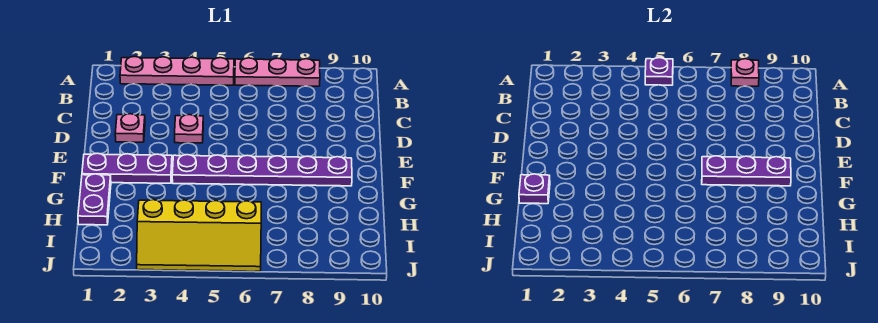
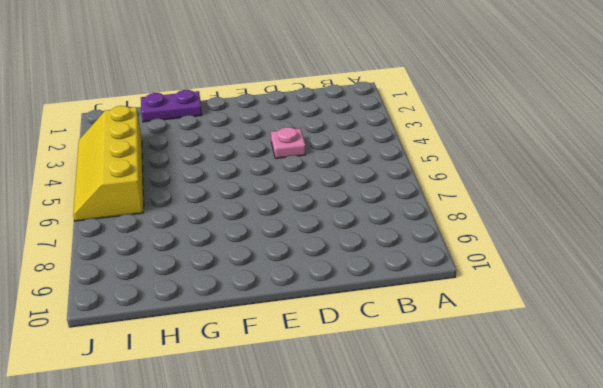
none -> pink 1x4 plate [120,57,234,85]
none -> pink 1x3 plate [235,58,320,86]
none -> pink 1x1 plate [115,114,145,142]

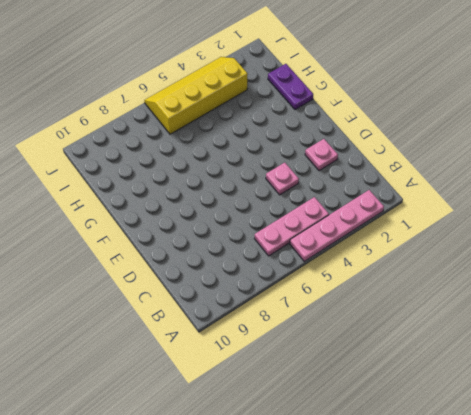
pink 1x3 plate [255,197,329,256] -> pink 1x3 plate moved to [235,58,320,86]
none -> purple 1x3 plate [82,153,172,183]
none -> purple 1x6 plate [172,155,352,186]
none -> purple 1x1 plate [645,58,673,85]

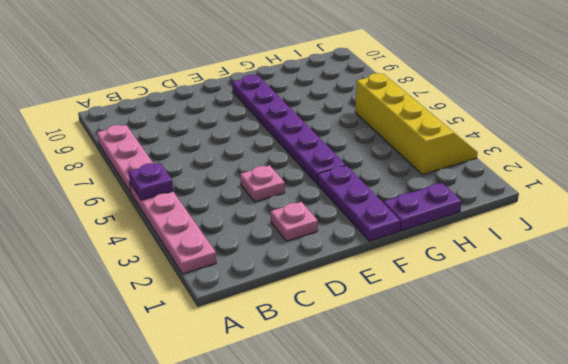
none -> pink 1x1 plate [731,59,759,86]
none -> purple 1x3 plate [702,156,791,186]
none -> purple 1x1 plate [519,174,550,204]

